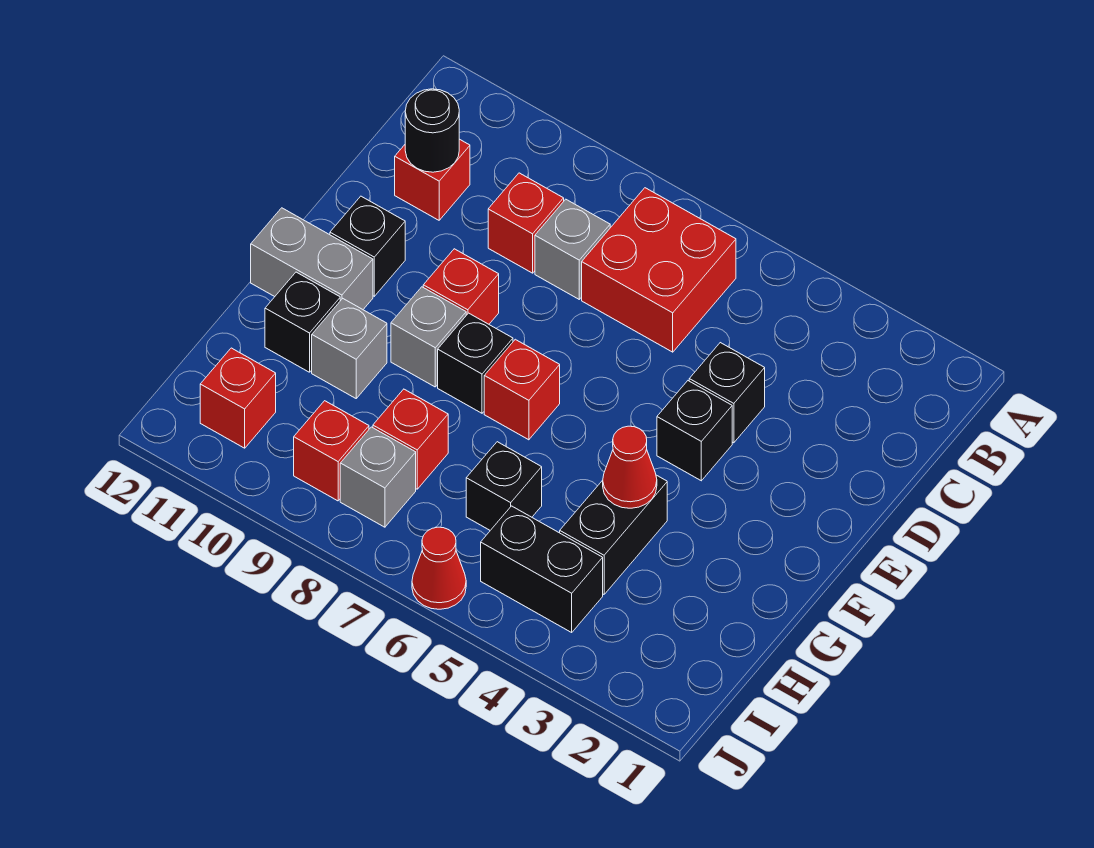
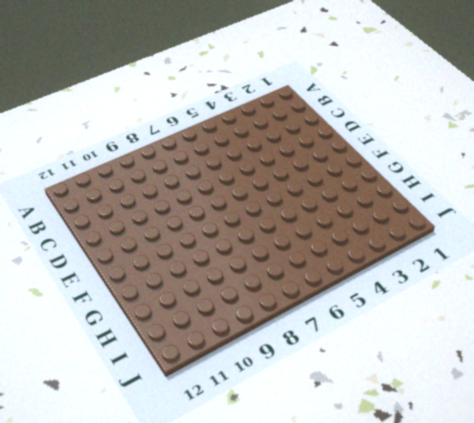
none -> red 2x2 brick [582,188,736,352]
none -> grey 1x1 brick [535,199,610,299]
none -> red 1x1 brick [488,173,564,273]

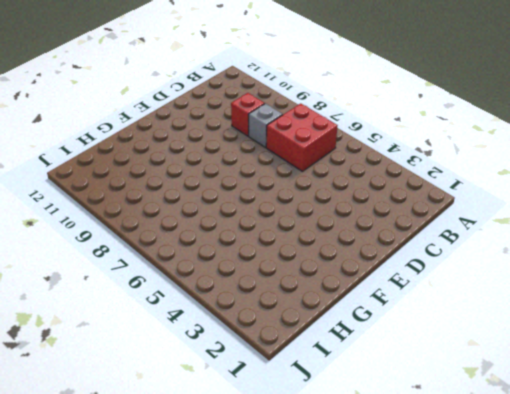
none -> red 1x1 brick [395,139,470,220]
none -> black 1x1 brick [689,343,765,443]
none -> black 1x1 brick [657,381,732,481]

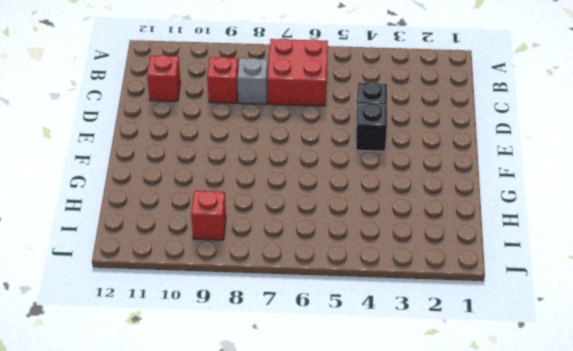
none -> red 1x1 brick [423,249,499,324]
none -> black 1x1 brick [330,196,405,296]
none -> red 1x1 brick [484,339,560,440]

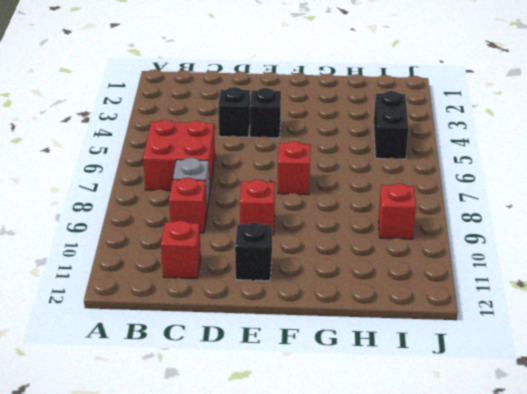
none -> black 1x1 brick [438,313,513,413]
none -> grey 1x1 brick [391,287,466,387]
none -> grey 1x2 brick [251,208,373,309]

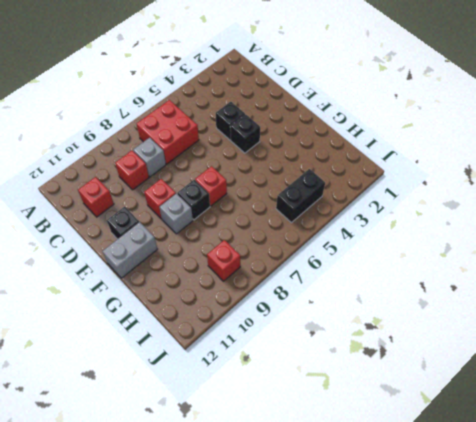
none -> black 1x2 brick [560,475,667,594]
none -> grey 1x1 brick [312,299,387,398]
none -> black 1x1 brick [265,272,340,372]

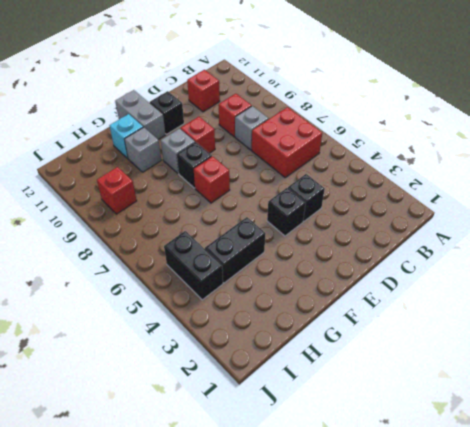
cyan 1x1 brick [109,114,143,158] -> black 1x1 brick [265,272,340,372]
none -> black 1x1 brick [466,442,542,530]
none -> red 1x1 brick [373,389,448,489]
none -> grey 1x1 brick [340,427,416,527]

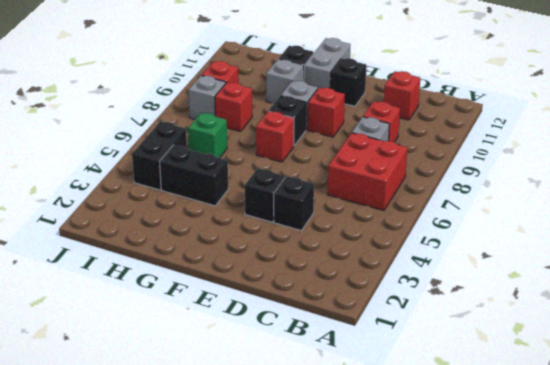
green 1x1 brick [188,113,227,158] -> black 1x1 brick [466,442,542,530]
none -> red 1x1 brick [200,348,276,448]
none -> red 1x1 cone [412,527,466,609]
none -> black 1x1 round brick [405,89,459,172]

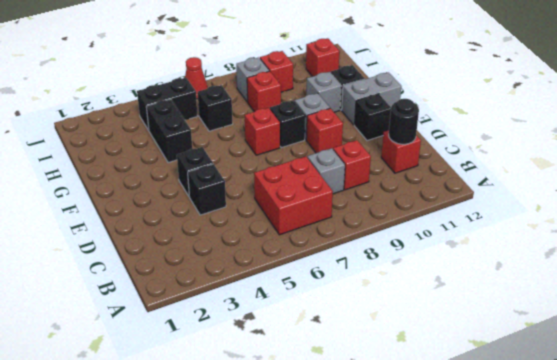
none -> red 1x1 cone [603,426,657,508]

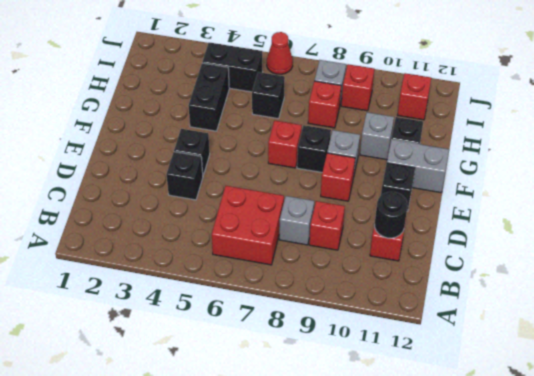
none -> red 1x1 cone [603,426,657,508]

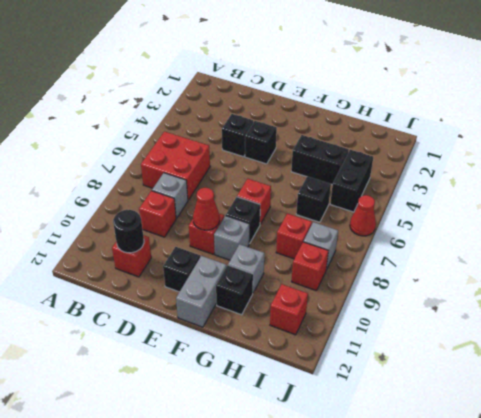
red 1x1 cone [193,188,220,230] -> red 1x1 cone moved to [603,426,657,508]

